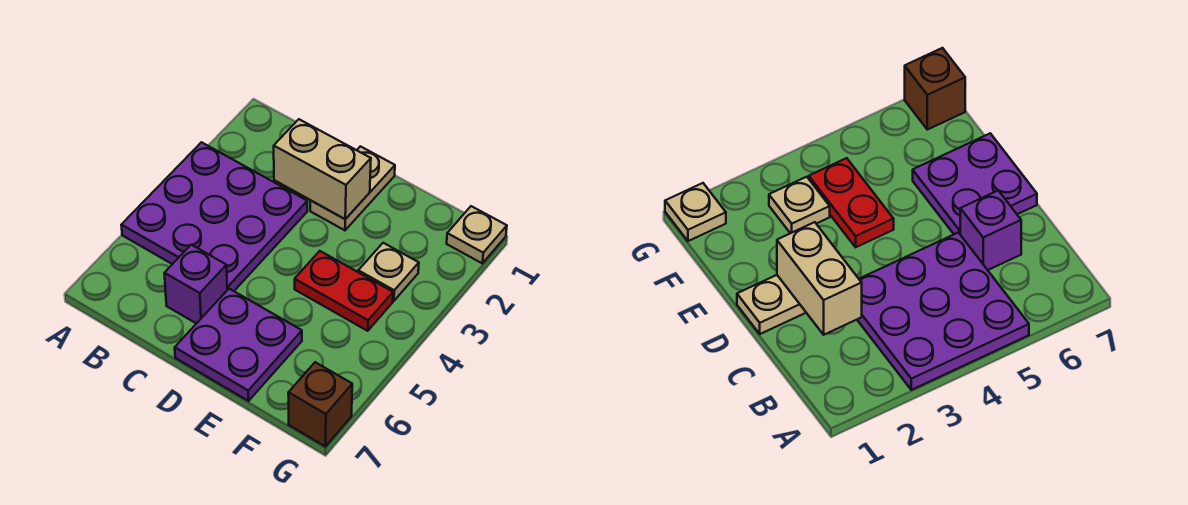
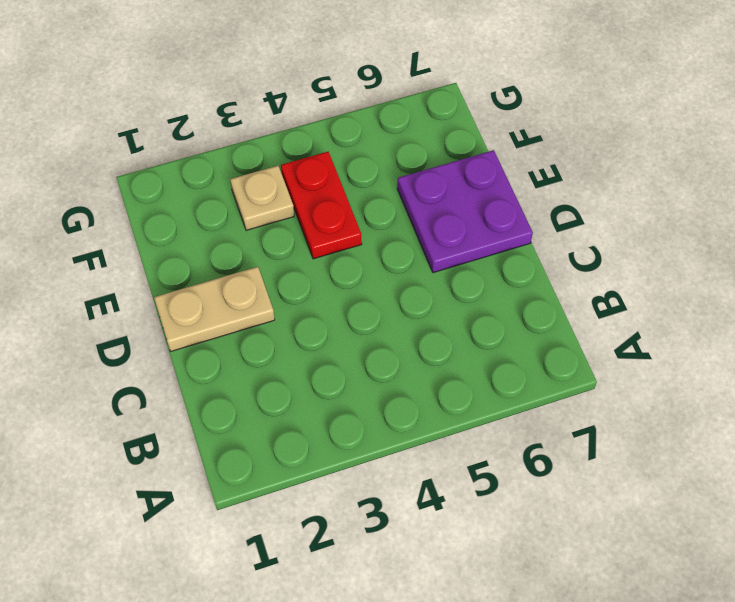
none -> purple 3x3 plate [121,142,307,291]
none -> purple 1x1 brick [164,245,227,324]

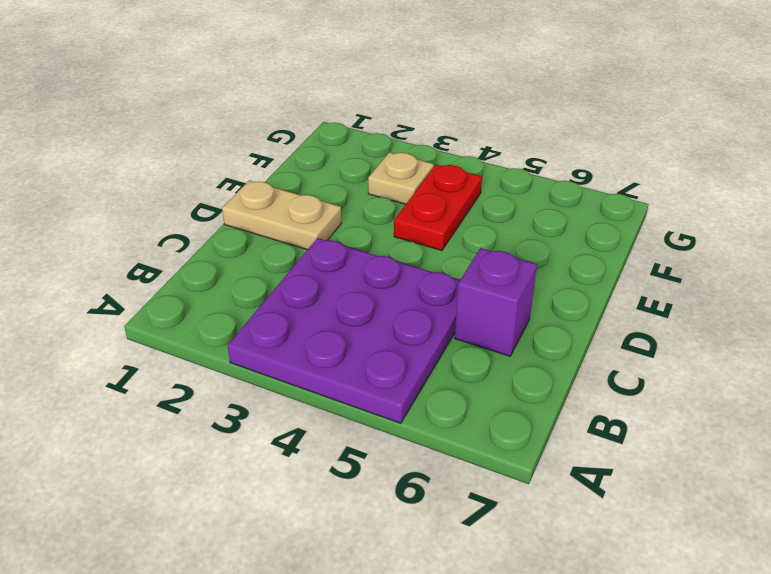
none -> purple 2x2 plate [175,289,302,401]
none -> tan 1x1 plate [447,206,507,263]

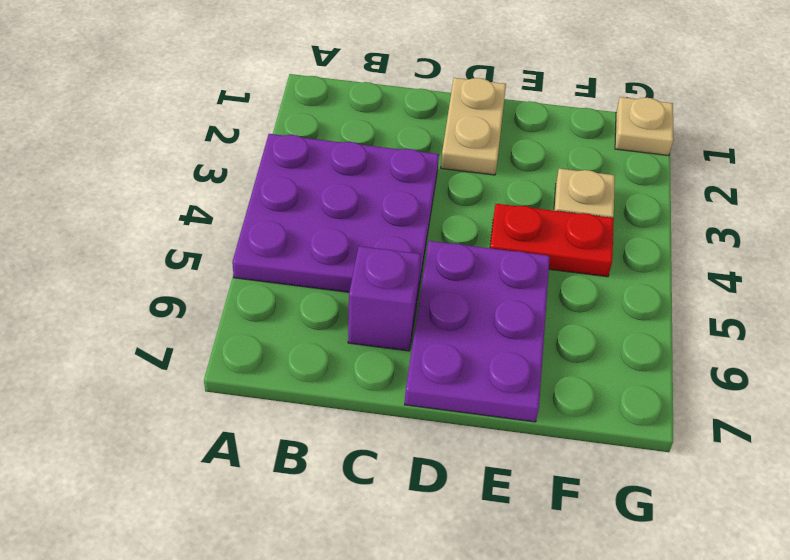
purple 2x3 plate [405,241,550,422] -> purple 2x2 plate [175,289,302,401]
none -> brown 1x1 brick [288,362,352,446]
none -> tan 1x2 brick [274,119,371,219]

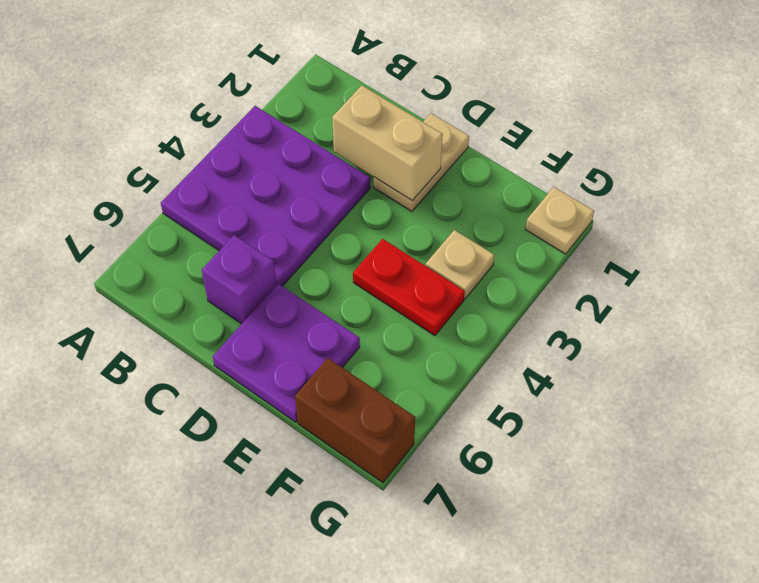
brown 1x2 brick [295,358,415,483] -> brown 1x1 brick [288,362,352,446]

